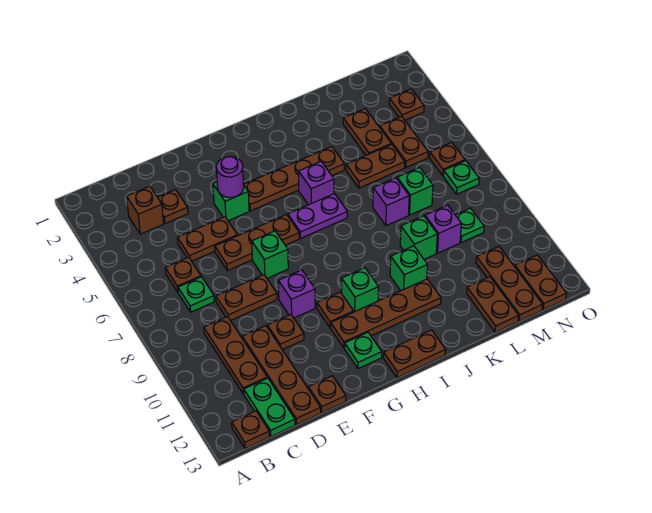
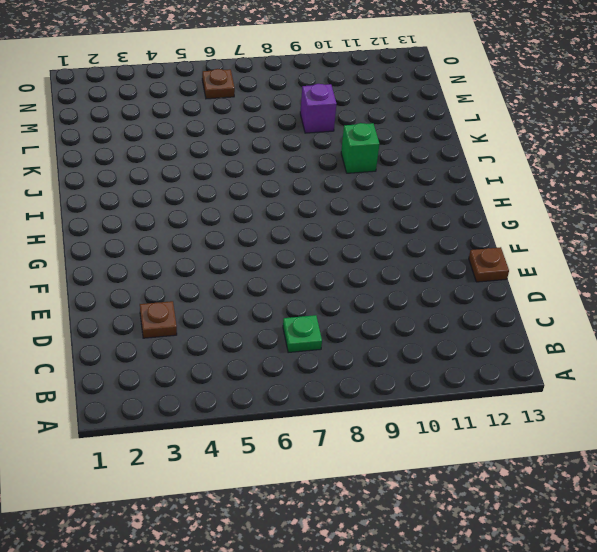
none -> brown 1x1 plate [232,411,269,448]
none -> brown 1x1 brick [127,186,164,234]
none -> brown 1x1 plate [165,257,201,292]
none -> brown 1x3 plate [204,317,267,394]

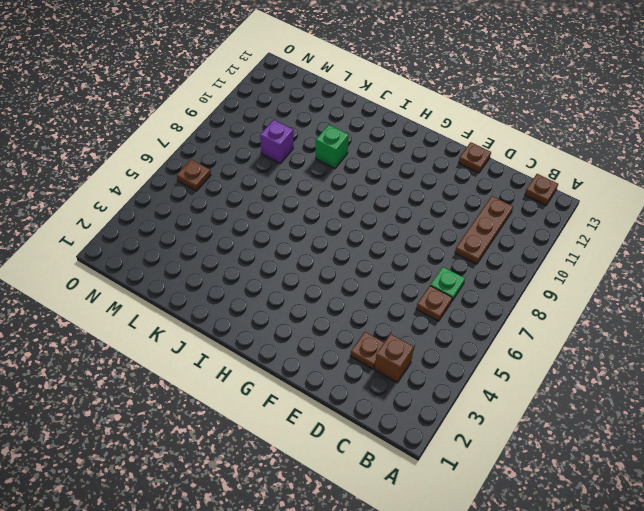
none -> green 1x2 plate [244,378,295,436]
none -> brown 1x2 plate [177,217,238,261]
none -> brown 1x2 plate [216,275,277,321]
none -> brown 1x4 plate [242,326,321,425]

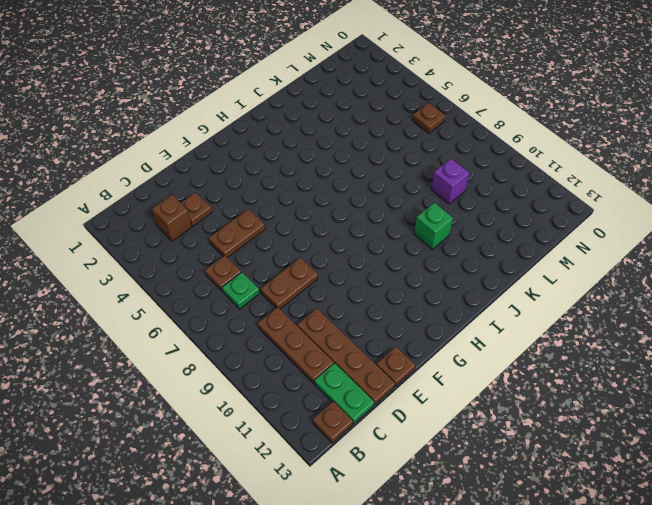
none -> brown 1x3 plate [215,215,299,271]
none -> brown 1x1 plate [267,314,304,350]
none -> green 1x1 brick [213,182,249,221]
none -> green 1x1 brick [252,231,288,278]

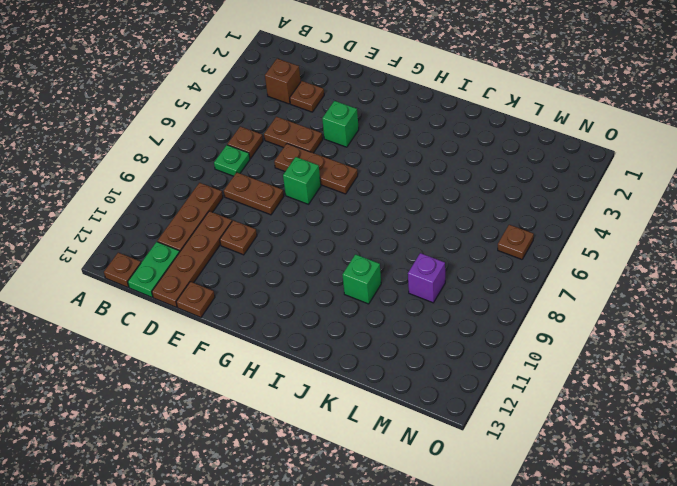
none -> purple 1x1 brick [278,270,315,318]
none -> brown 1x4 plate [244,147,344,211]
none -> brown 1x1 plate [317,292,354,328]
none -> brown 1x4 plate [331,279,441,348]

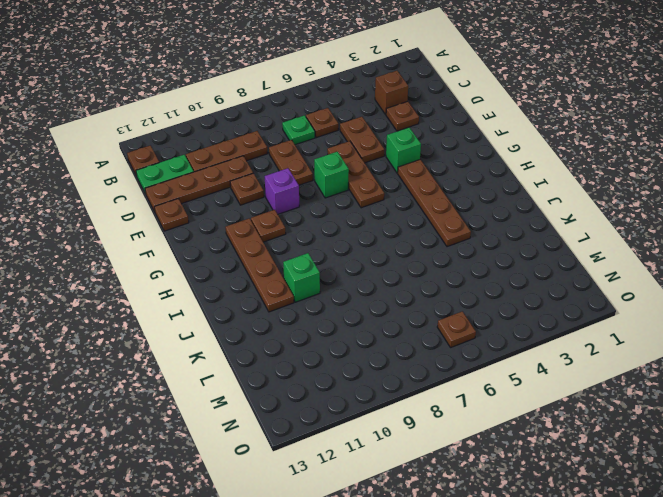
none -> green 1x1 plate [345,333,382,369]
none -> purple 1x2 plate [288,194,347,238]
none -> green 1x1 brick [342,268,378,312]
none -> brown 1x2 plate [383,330,446,378]

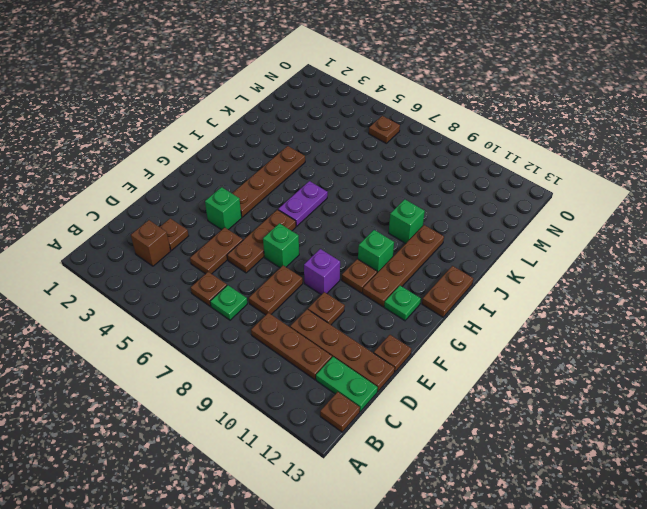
none -> purple 1x1 brick [299,161,334,205]
none -> brown 1x2 plate [346,144,405,188]
none -> purple 1x1 brick [373,178,409,226]
none -> green 1x1 brick [400,216,437,259]

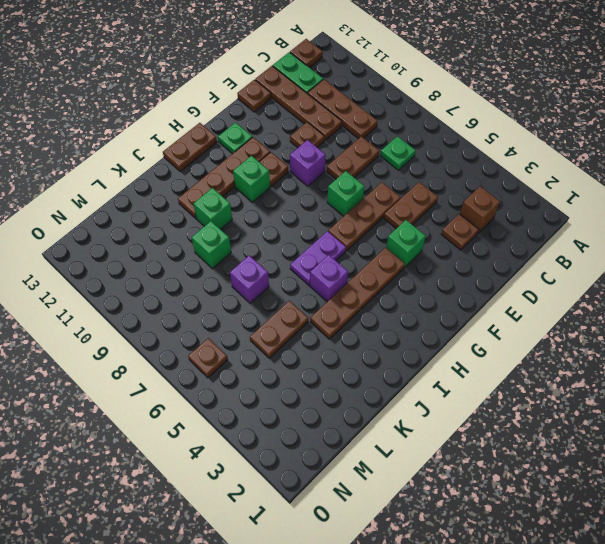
none -> brown 1x1 plate [165,257,201,292]
none -> brown 1x2 plate [343,109,391,155]
none -> green 1x1 brick [397,167,433,215]
none -> purple 1x1 brick [425,205,461,253]

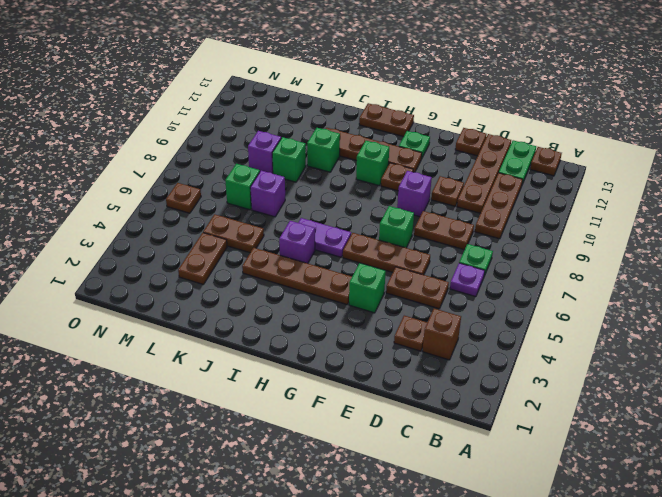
purple 1x1 plate [450,263,485,297] -> brown 1x1 plate [165,257,201,292]
none -> brown 1x2 plate [467,277,519,332]
none -> brown 1x2 plate [380,116,428,167]
none -> green 1x1 plate [456,208,484,242]
none -> brown 1x3 plate [476,247,543,321]

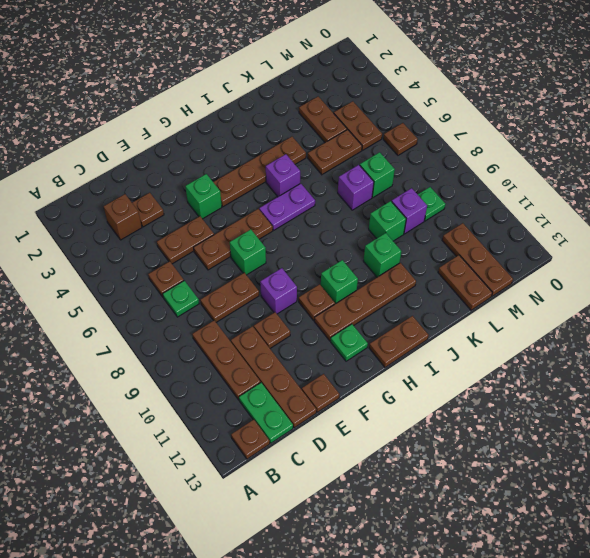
none -> brown 1x1 plate [389,89,424,120]
none -> green 1x1 plate [443,161,479,194]
none -> brown 1x2 plate [515,255,567,310]
none -> purple 1x1 round brick [216,156,244,198]

